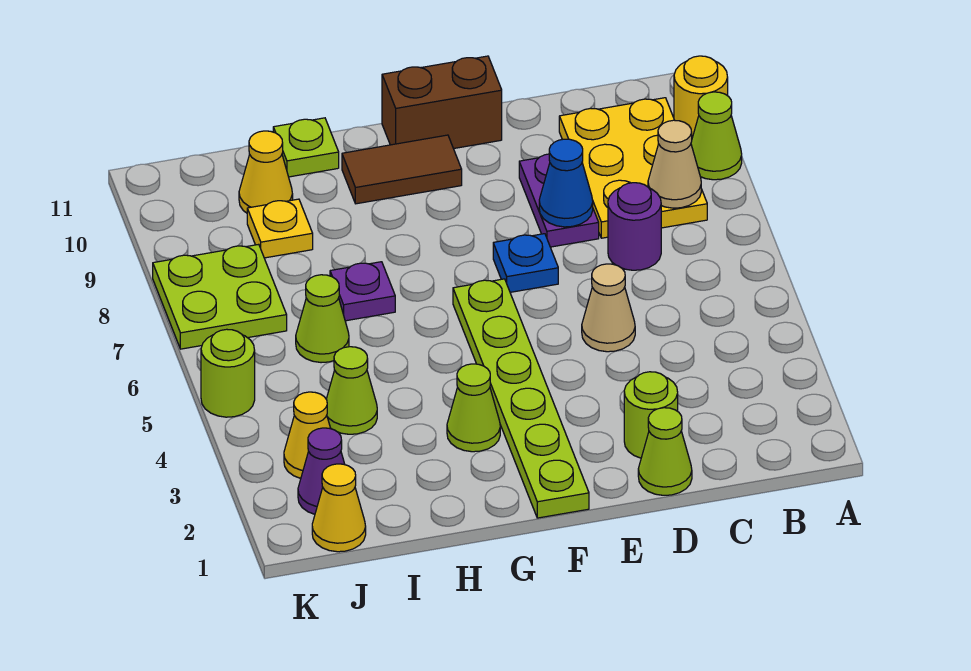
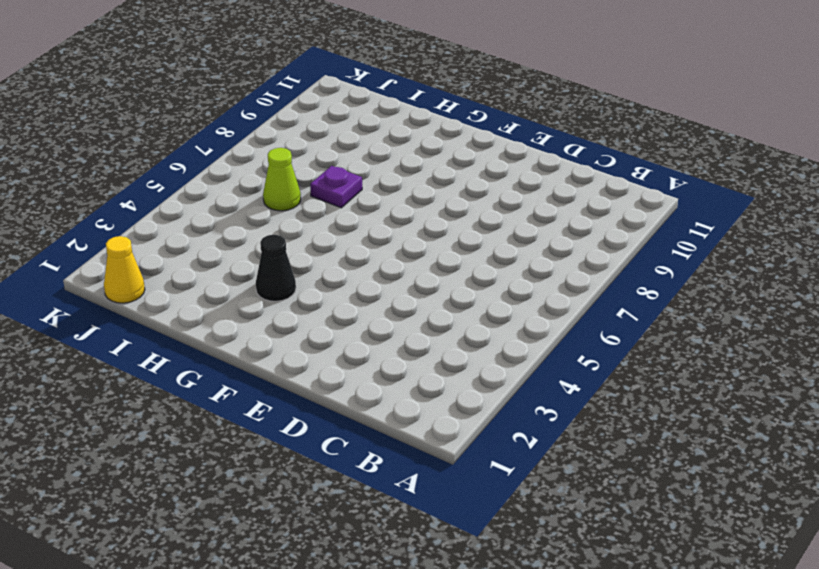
black 1x1 cone [256,235,296,301] -> lime 1x1 cone [447,364,500,452]
none -> lime 1x1 cone [691,92,742,180]
none -> yellow 1x1 round brick [674,56,728,138]
none -> yellow 2x3 plate [559,98,707,238]

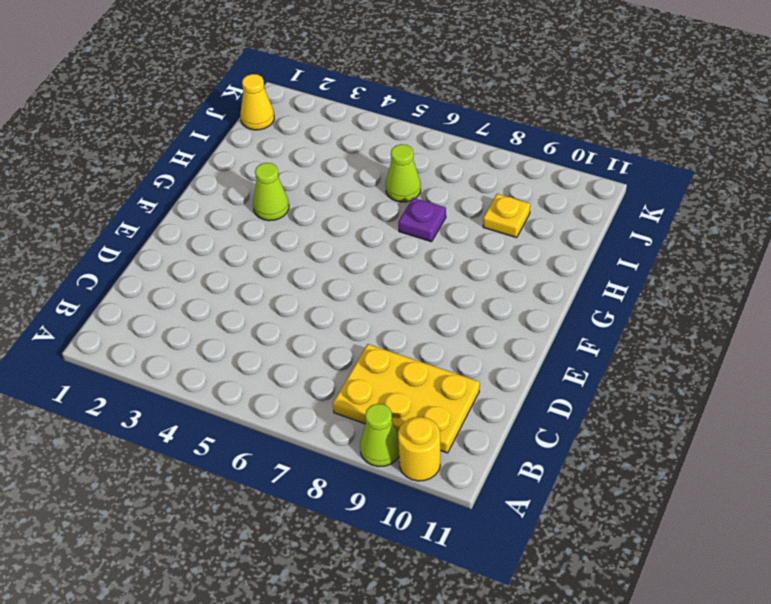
none -> purple 1x1 round brick [608,183,661,270]
none -> lime 1x1 cone [638,408,692,495]
none -> lime 1x1 round brick [624,372,678,458]

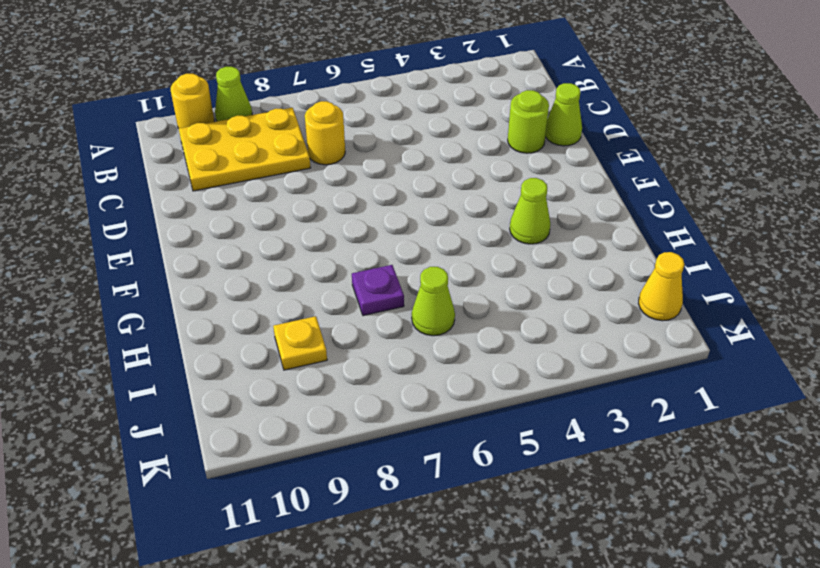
yellow 1x1 round brick [305,101,345,165] -> purple 1x1 round brick [608,183,661,270]
none -> tan 1x1 cone [582,264,635,352]
none -> purple 1x2 plate [519,154,599,247]
none -> blue 1x1 plate [493,234,558,292]

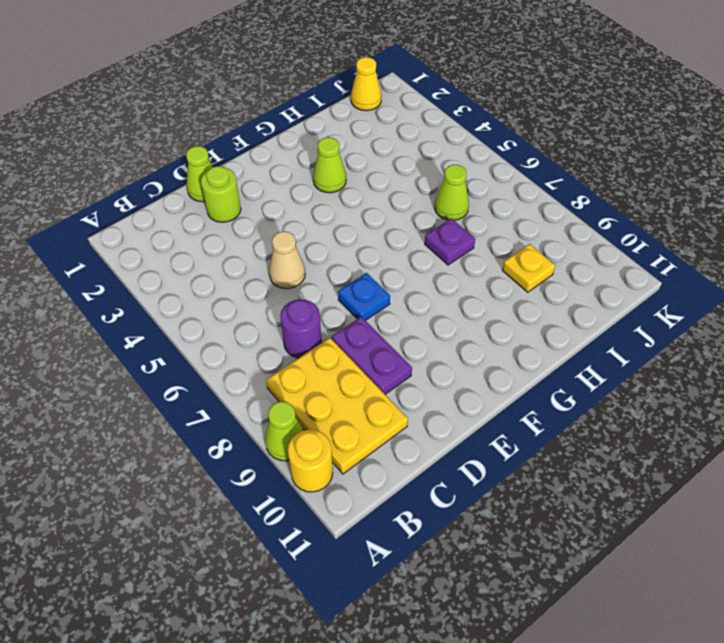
none -> brown 1x2 brick [382,56,502,149]
none -> lime 1x6 plate [453,279,589,518]
none -> brown 1x2 tile [342,135,462,204]

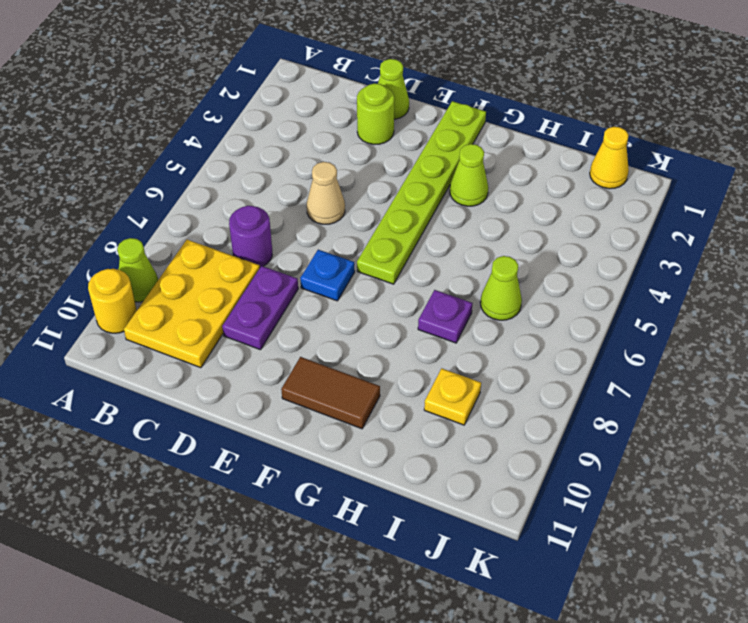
none -> brown 1x2 brick [382,56,502,149]
none -> lime 1x1 plate [273,118,339,177]
none -> lime 1x1 cone [326,347,377,434]

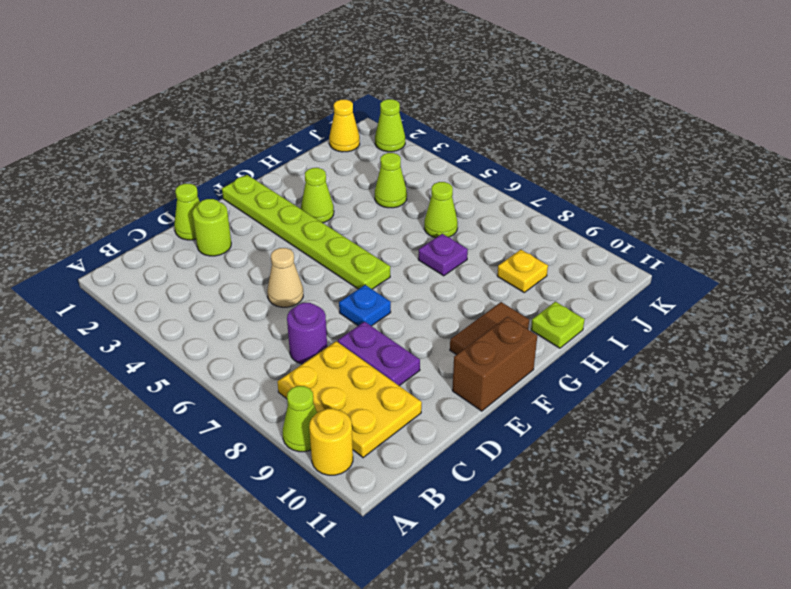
lime 1x1 cone [375,99,405,152] -> none
none -> yellow 1x1 cone [239,131,293,213]
none -> purple 1x1 cone [298,428,345,514]
none -> yellow 1x1 cone [284,392,331,478]

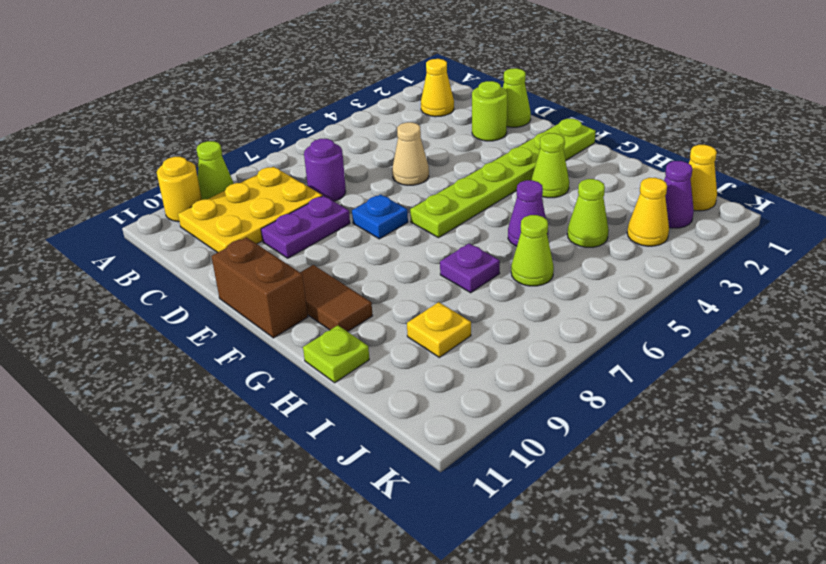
yellow 1x1 cone [421,59,454,117] -> yellow 1x1 cone moved to [239,131,293,213]
purple 1x1 cone [508,180,548,246] -> none
none -> lime 2x2 plate [153,244,287,349]
none -> lime 1x1 round brick [201,329,255,417]
none -> tan 1x1 cone [648,120,701,208]

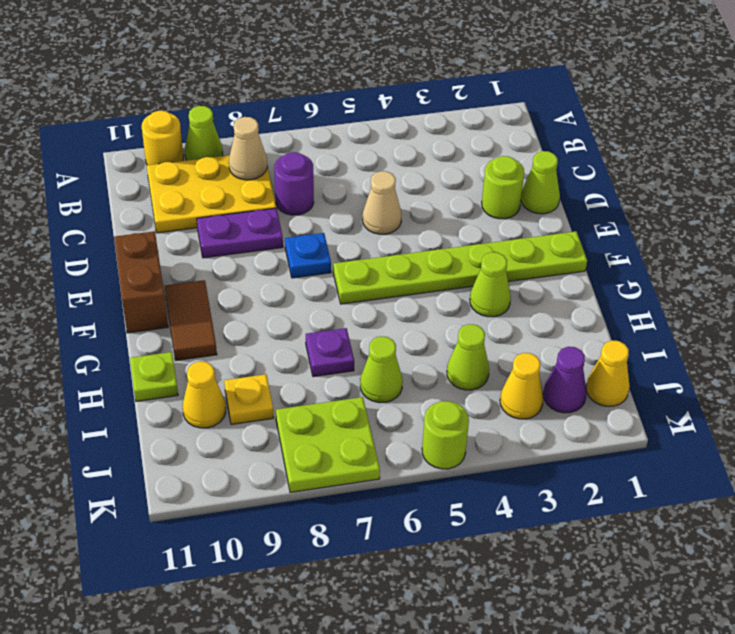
none -> blue 1x1 cone [539,139,593,227]

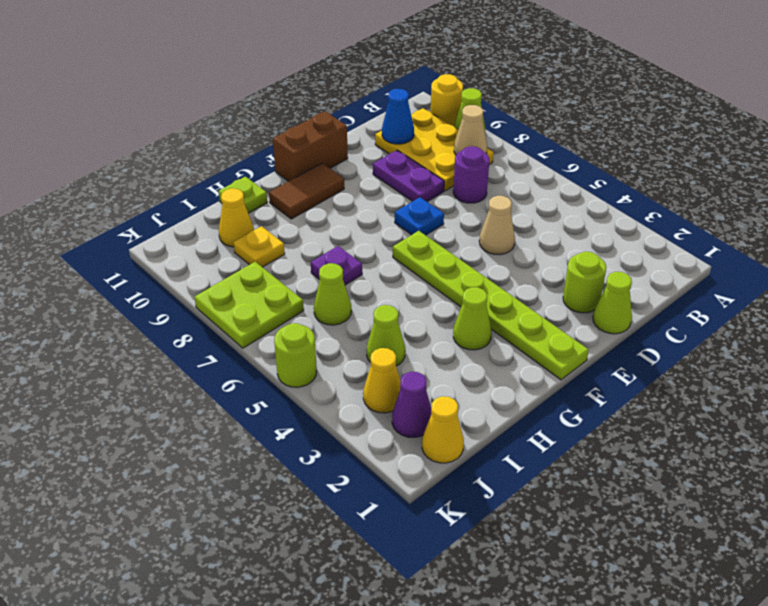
blue 1x1 cone [382,89,414,144] -> blue 1x1 cone moved to [539,139,593,227]

